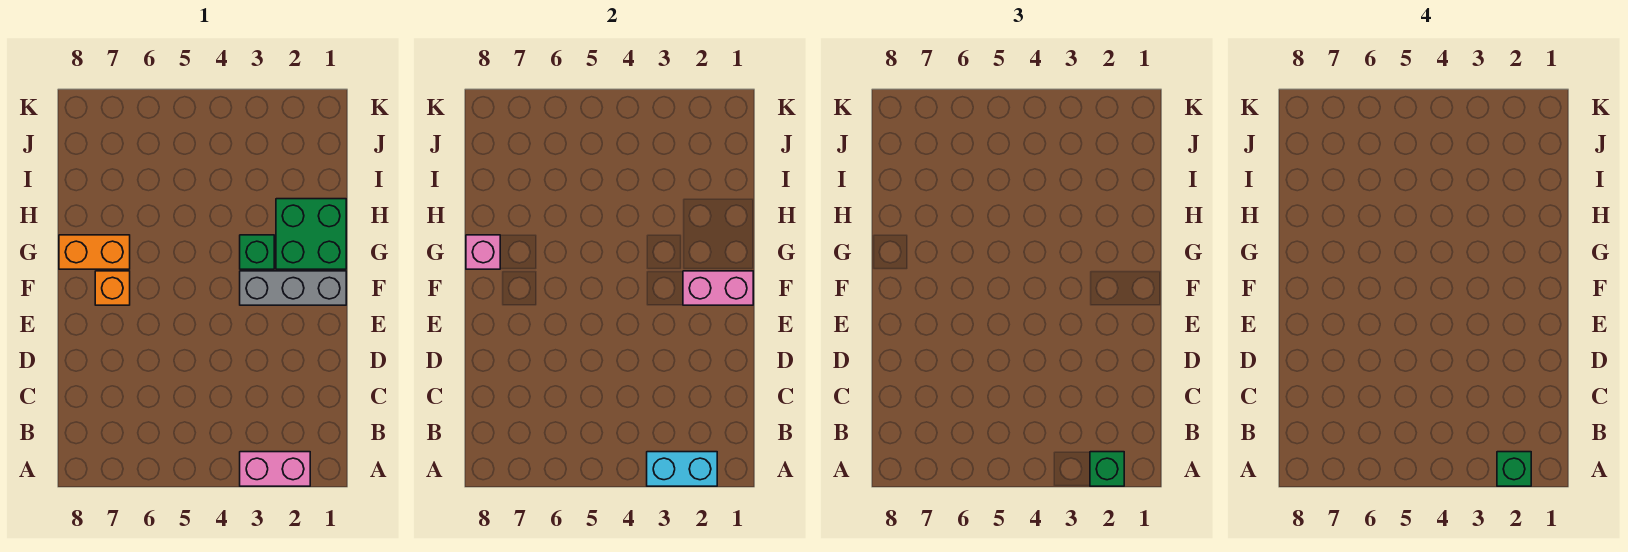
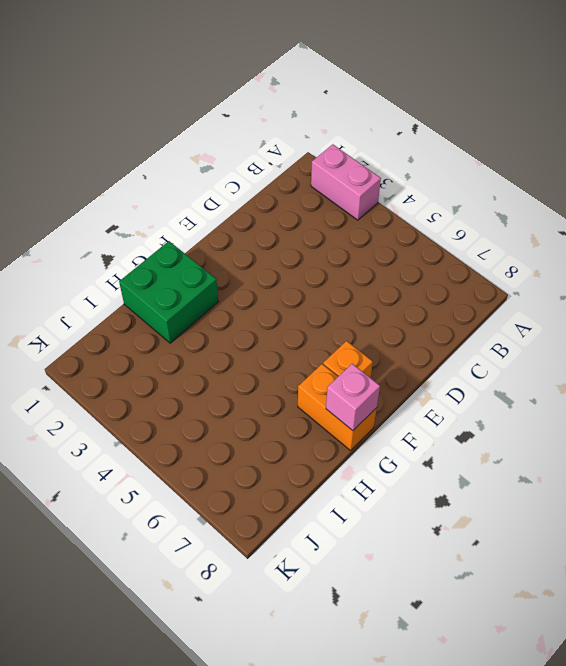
none -> grey 1x3 brick [240,271,346,305]
none -> green 1x1 brick [240,235,274,269]

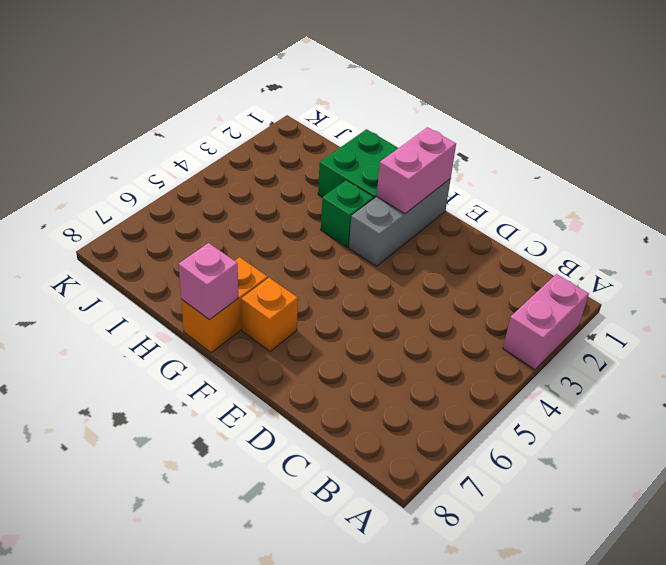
none -> cyan 1x2 brick [647,452,717,486]
none -> green 1x1 brick [1090,452,1124,486]

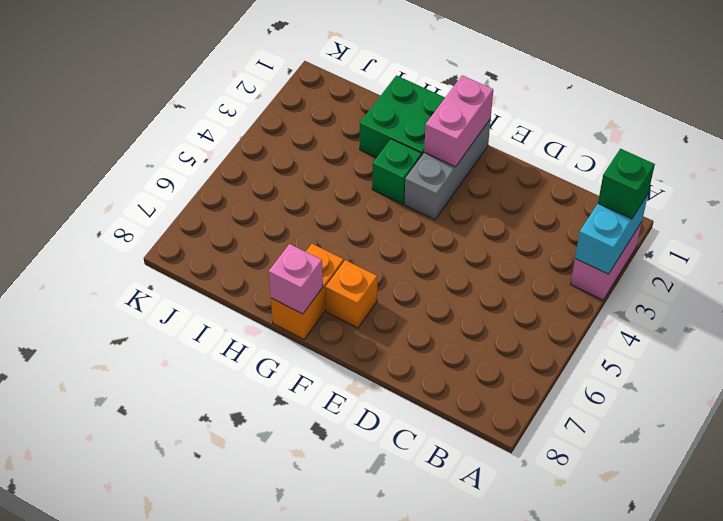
none -> green 1x1 brick [1497,452,1531,486]

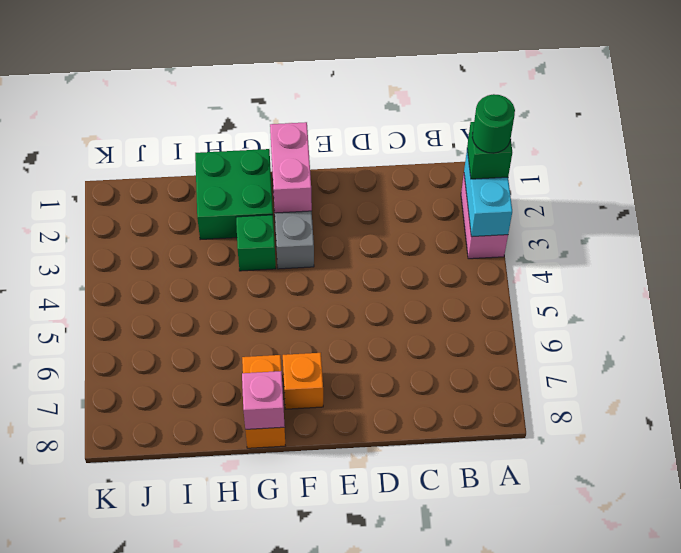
green 1x1 round brick [472,94,515,153] -> green 1x1 brick [1497,452,1531,486]

